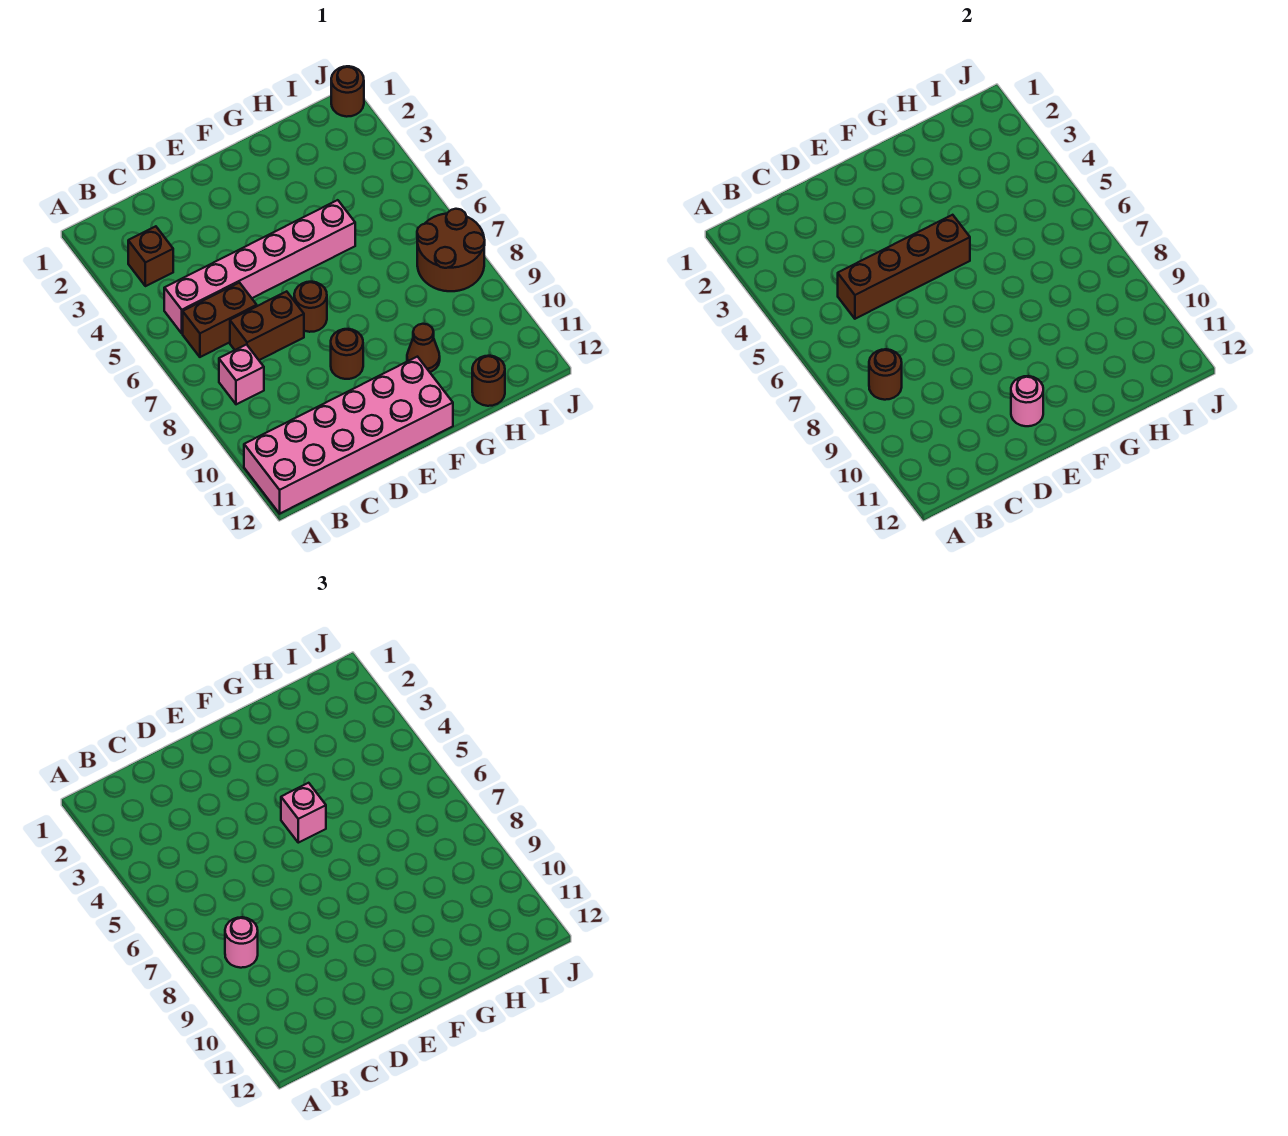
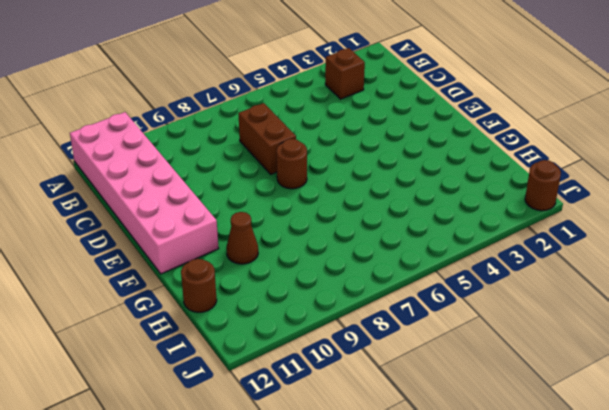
none -> pink 1x6 brick [164,200,355,333]
none -> brown 1x2 brick [183,282,257,357]
none -> pink 1x1 brick [219,345,264,404]

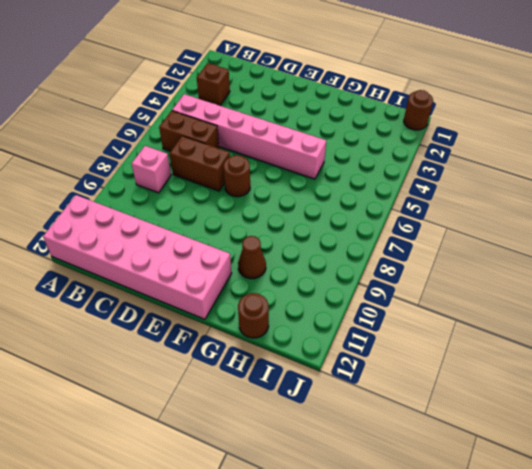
none -> brown 1x1 round brick [331,329,363,379]
none -> brown 2x2 round brick [417,209,485,291]
none -> brown 1x1 round brick [869,349,902,400]

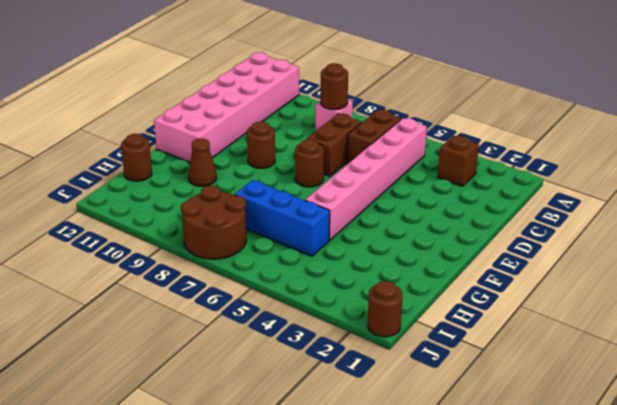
blue 1x3 brick [235,180,330,256] -> none
none -> brown 1x4 brick [838,215,970,319]
none -> pink 1x1 round brick [1011,376,1043,426]
none -> pink 1x1 round brick [225,917,258,968]

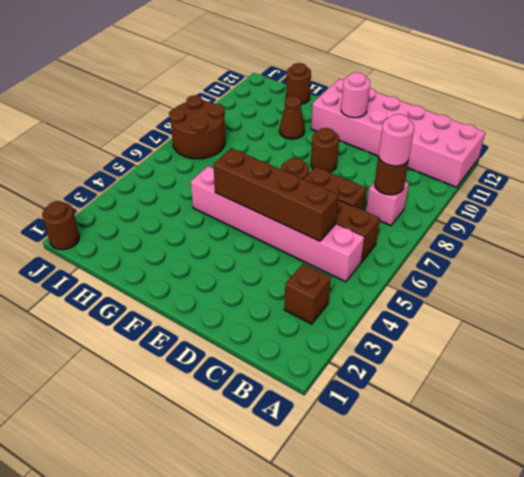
none -> pink 1x1 brick [281,783,326,843]

